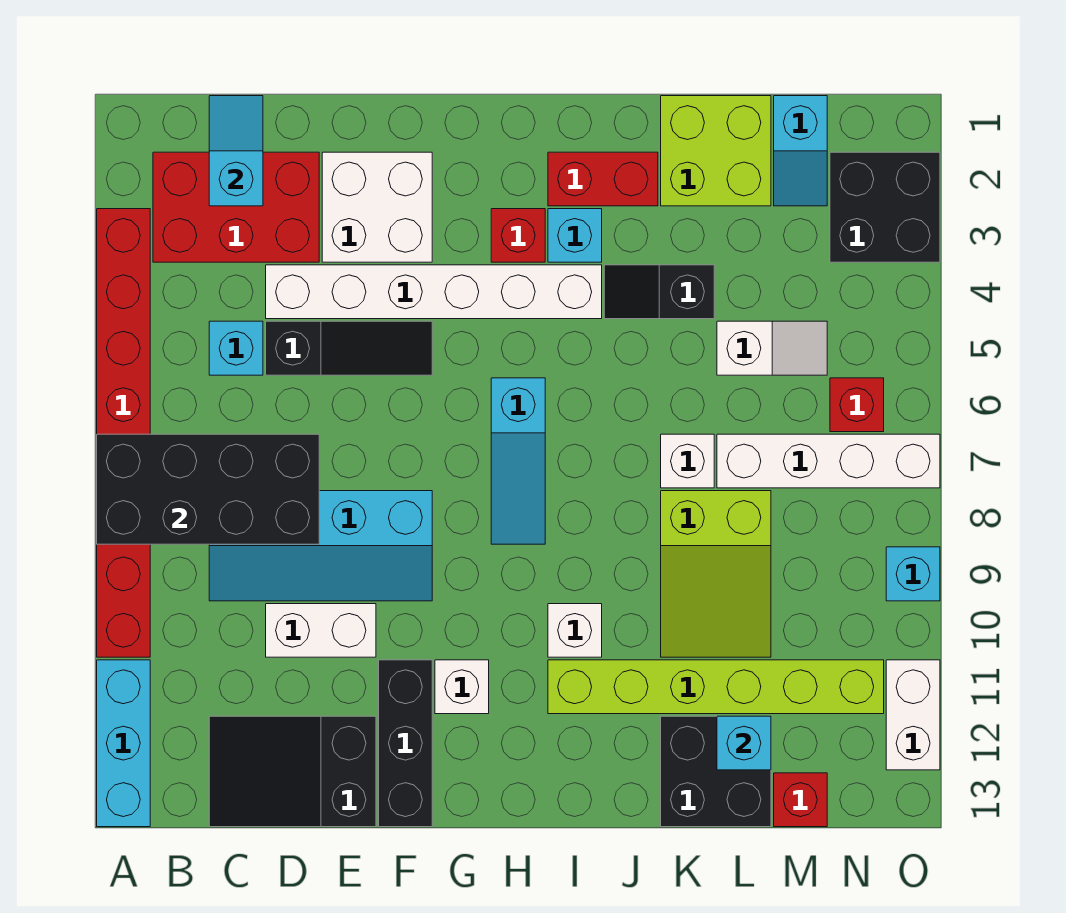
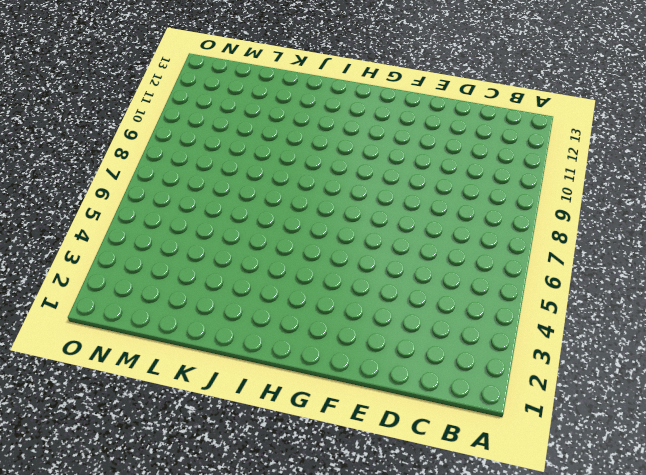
none -> red 1x8 brick [97,209,150,657]
none -> cyan 1x3 brick [97,660,150,827]
none -> red 2x3 brick [153,152,319,262]
none -> cyan 1x1 brick [209,321,263,375]

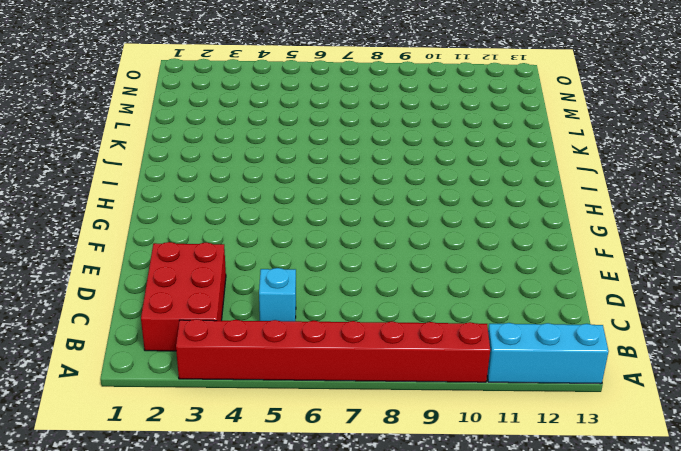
none -> cyan 2x4 slope [209,491,432,601]
none -> black 2x3 slope [209,716,376,827]
none -> white 1x6 brick [266,265,602,319]
none -> black 1x3 slope [266,321,432,375]

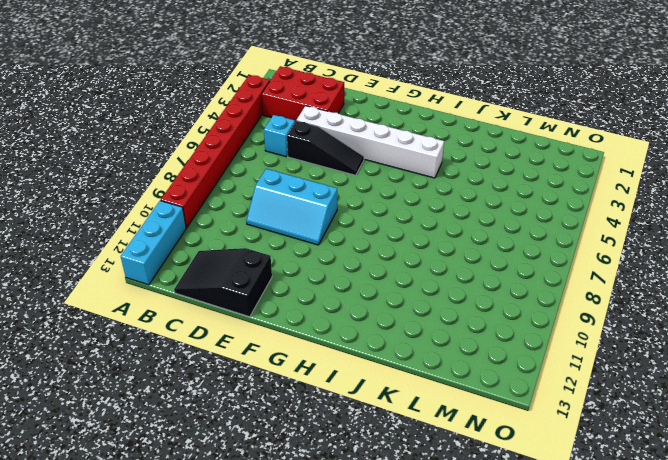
cyan 2x3 slope [246,169,337,245] -> cyan 2x4 slope [209,491,432,601]
none -> white 1x2 brick [266,604,376,657]
none -> white 2x2 brick [322,152,432,262]
none -> black 1x3 brick [379,660,432,827]
none -> white 1x1 brick [435,660,489,714]

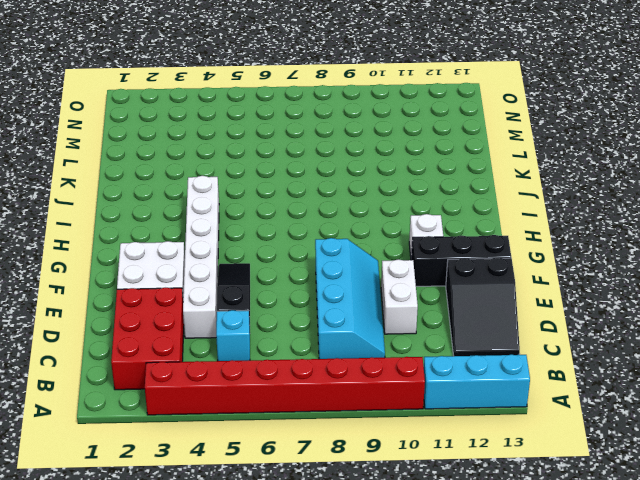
none -> red 1x1 brick [491,209,545,262]
none -> cyan 1x3 slope [491,378,545,544]
none -> red 1x2 brick [548,152,658,206]
none -> cyan 1x1 brick [548,209,602,262]

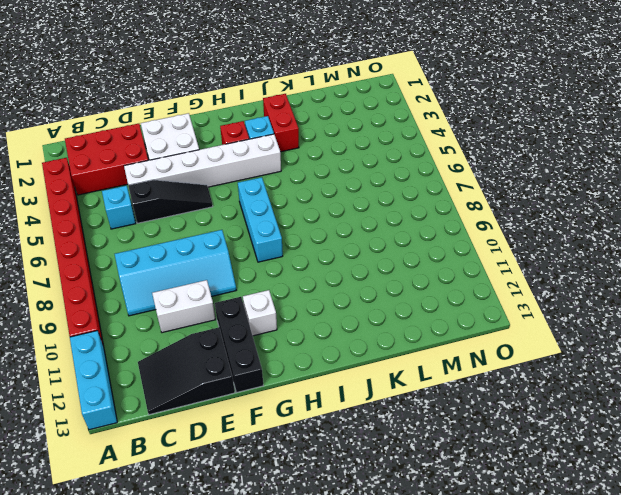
cyan 1x3 brick [238,177,283,262] -> cyan 1x3 slope [491,378,545,544]
red 1x2 brick [263,94,299,152] -> red 1x2 brick turned to [548,152,658,206]
none -> white 1x1 brick [548,604,602,657]
none -> lime 1x6 brick [548,660,884,714]
none -> black 1x2 slope [604,265,714,319]
none -> lime 2x2 brick [661,96,771,206]

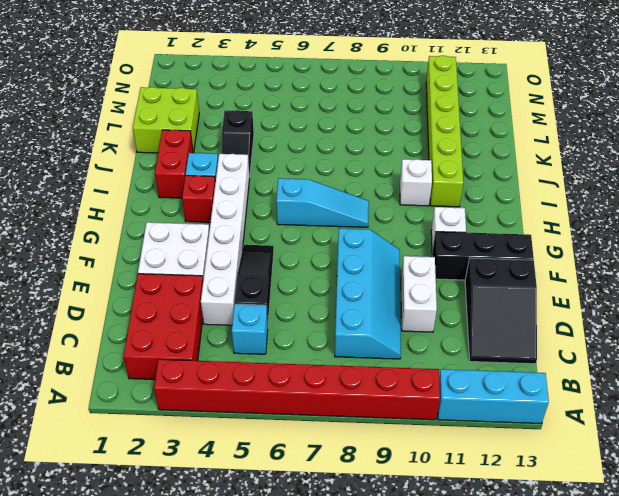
none -> white 1x1 brick [661,434,714,488]
none -> lime 2x3 slope [661,491,771,657]
none -> black 2x2 brick [661,716,771,827]
none -> white 1x2 slope [717,321,827,375]

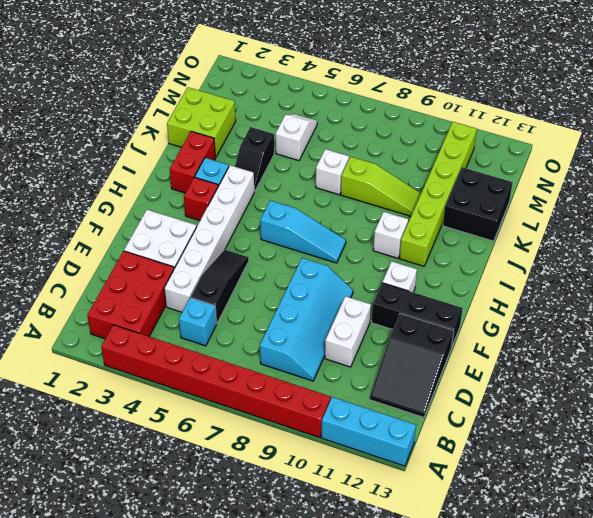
lime 1x3 slope [341,157,421,216] -> lime 2x3 slope [661,491,771,657]
none -> white 1x4 brick [717,434,940,488]
none -> cyan 1x2 slope [774,96,827,206]
none -> red 1x1 brick [774,773,827,827]
none -> black 2x2 brick [830,152,940,262]

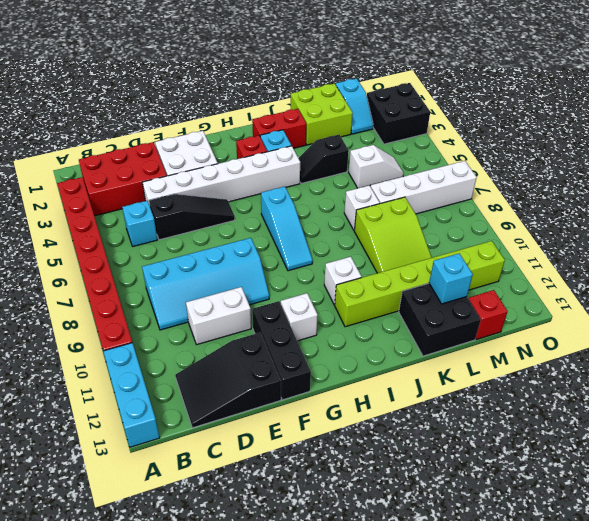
none -> red 1x1 brick [830,378,884,432]
none -> cyan 1x1 brick [886,547,940,601]
none -> white 1x2 brick [886,660,940,770]
none -> black 2x4 brick [97,434,319,544]

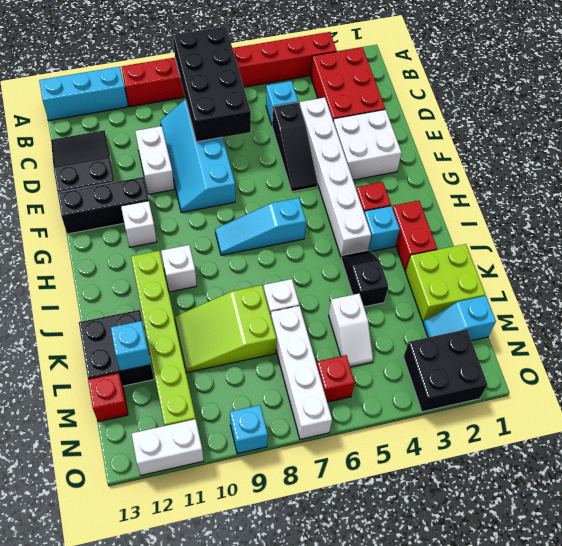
none -> cyan 1x2 slope [209,96,263,206]

